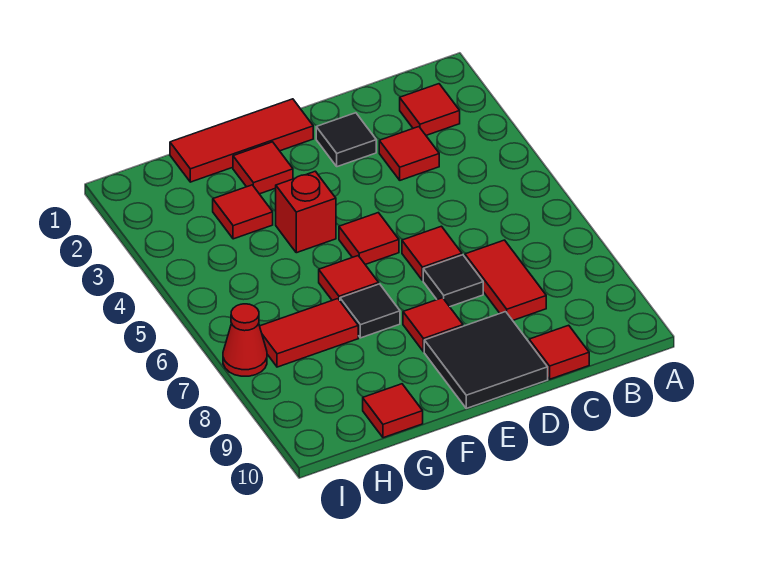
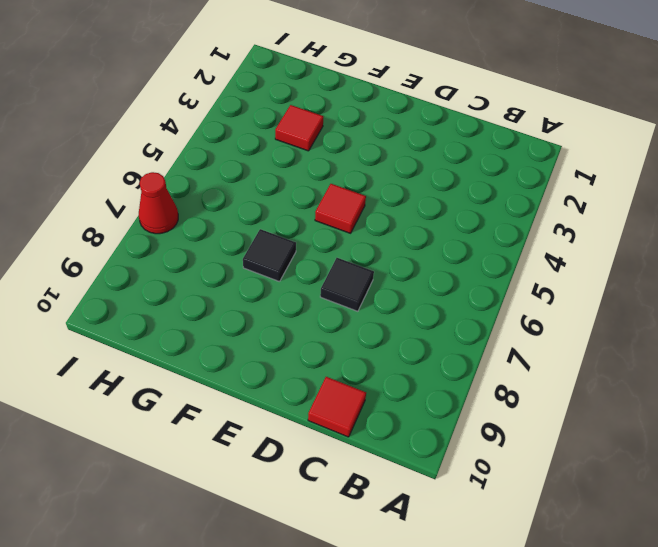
none -> red 1x1 tile [400,84,460,135]
none -> red 1x1 tile [379,127,439,180]
none -> red 1x2 tile [465,240,546,320]

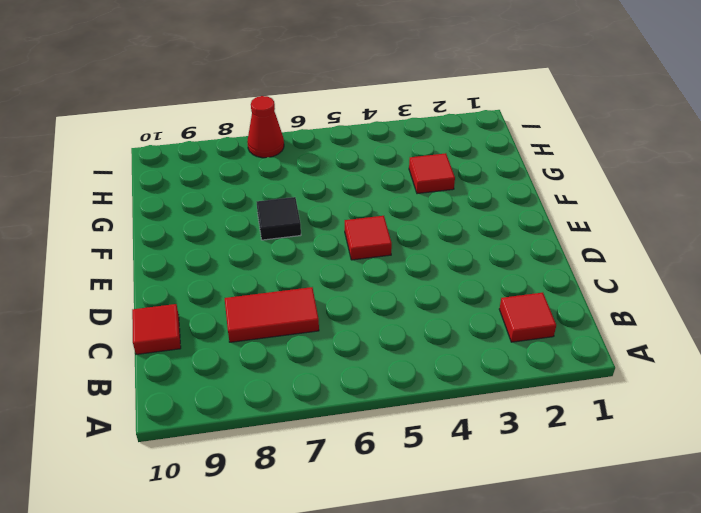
none -> red 1x1 tile [379,127,439,180]
none -> black 1x1 tile [316,113,376,167]
none -> red 1x1 tile [402,226,462,280]

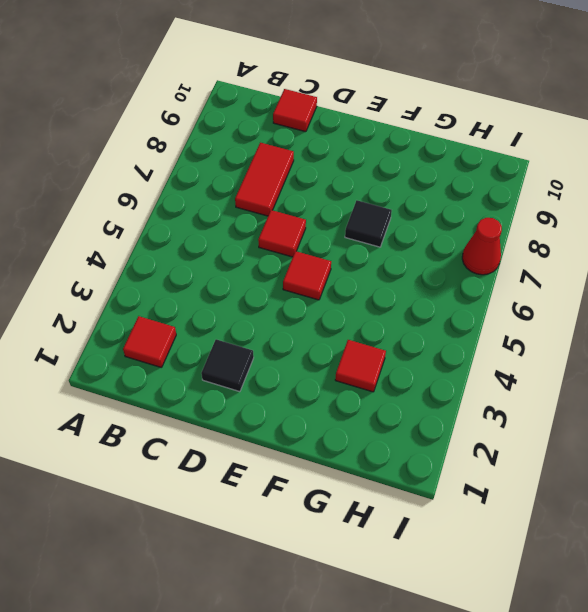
none -> red 1x1 tile [379,127,439,180]
none -> black 1x1 tile [423,255,483,307]
none -> black 2x2 tile [424,312,548,408]

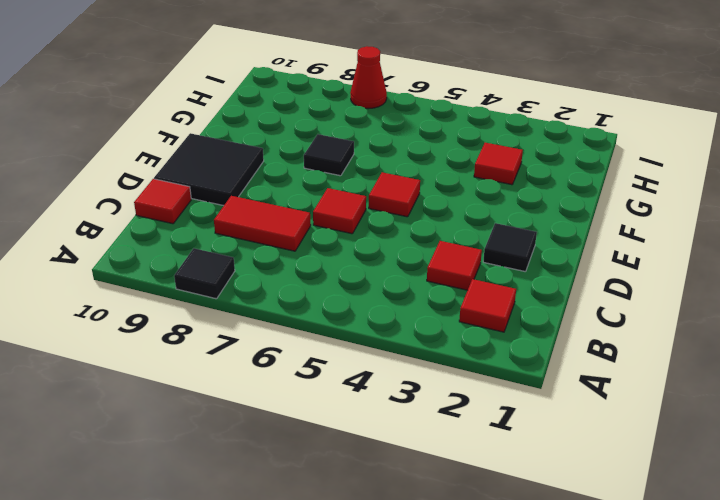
black 1x1 tile [174,248,235,299] -> black 1x1 tile moved to [423,255,483,307]
none -> red 1x3 tile [170,99,313,182]
none -> red 1x1 tile [403,298,463,352]
none -> red 1x1 tile [233,142,293,194]

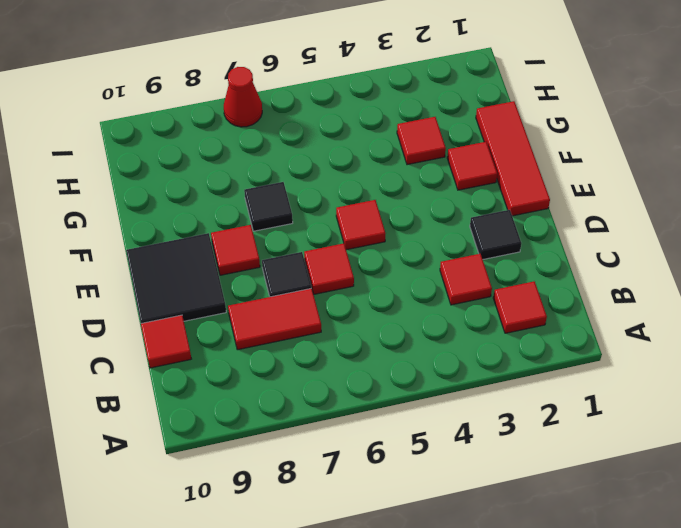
none -> red 1x1 brick [276,171,336,253]
none -> red 1x1 tile [319,256,379,300]
none -> red 1x2 tile [260,299,358,367]

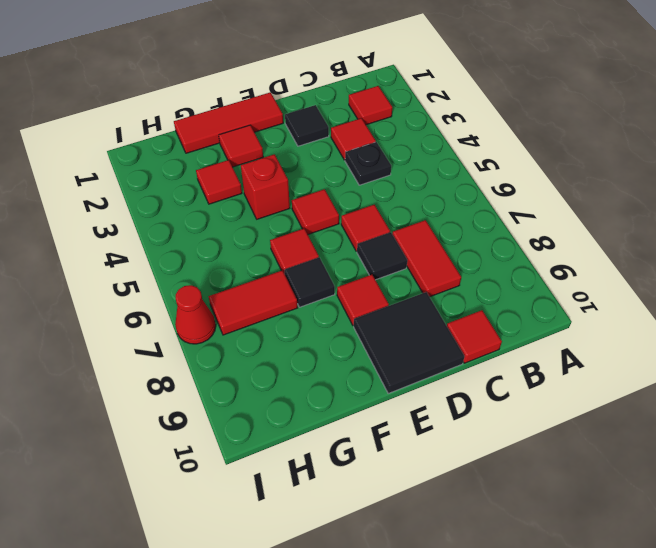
black 1x1 plate [345,142,391,185] -> none
none -> red 1x1 tile [363,384,423,438]

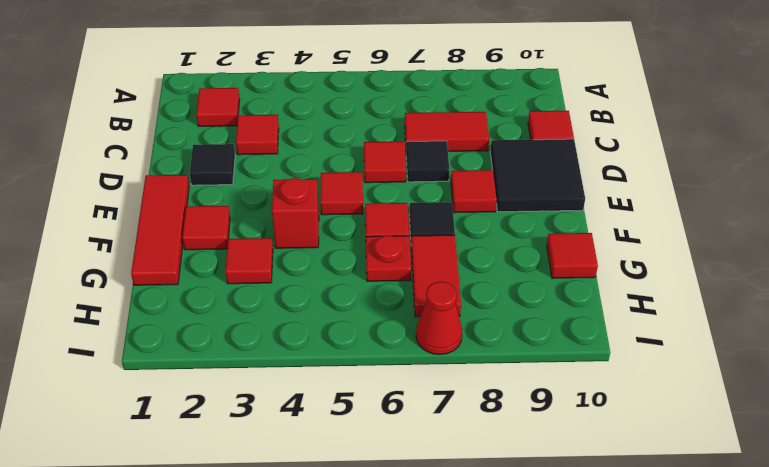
red 1x1 plate [366,236,411,281] -> none

